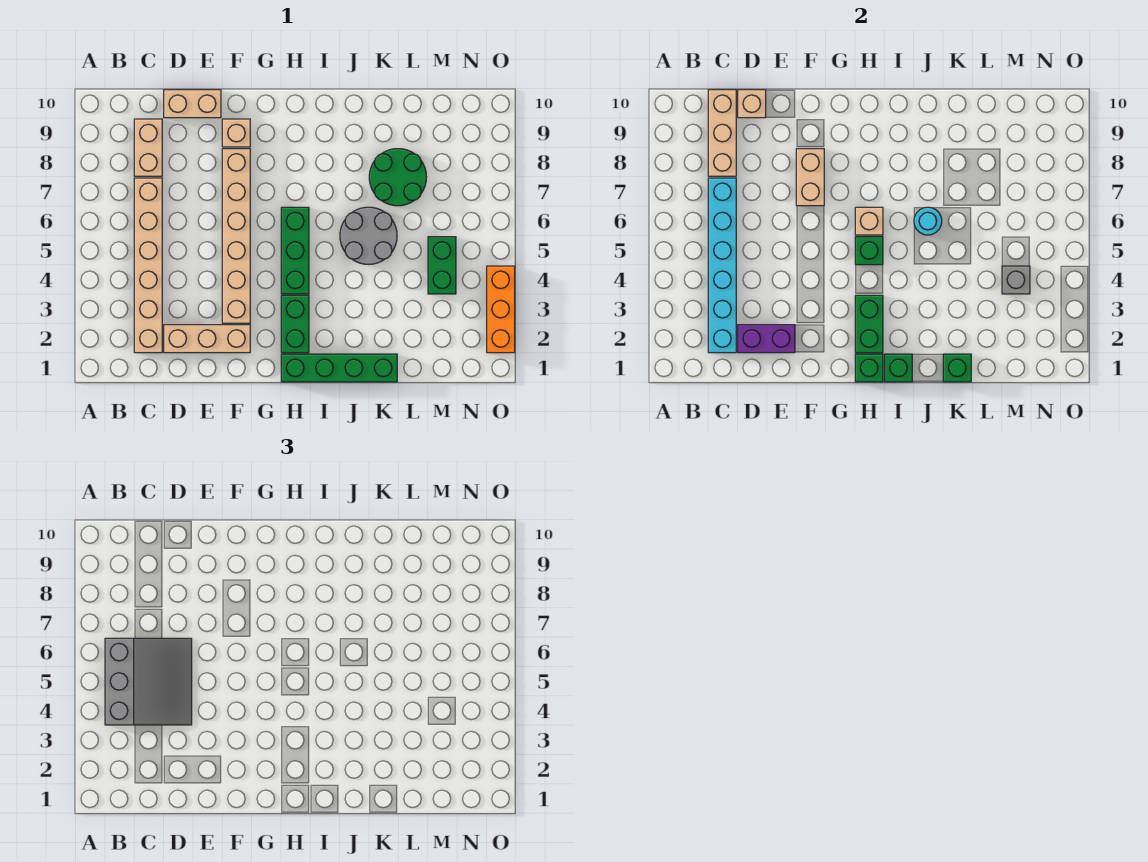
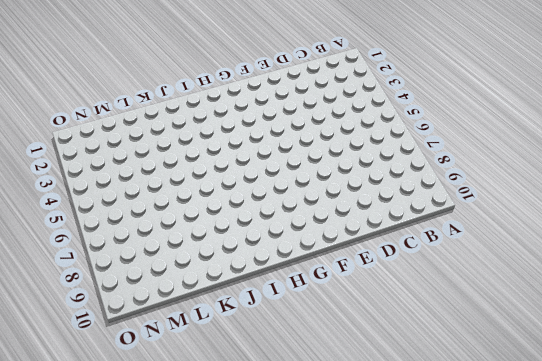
none -> tan 1x6 brick [134,178,162,353]
none -> tan 1x2 brick [134,119,162,176]
none -> tan 1x3 brick [164,325,250,353]

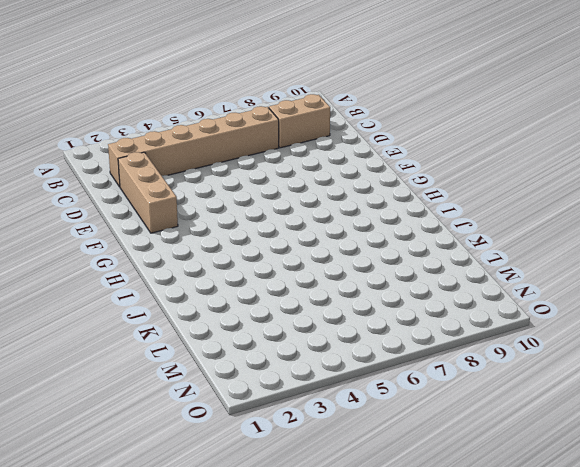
none -> tan 1x2 brick [164,90,221,118]
none -> tan 1x6 brick [222,149,250,323]
none -> tan 1x1 brick [222,119,250,147]

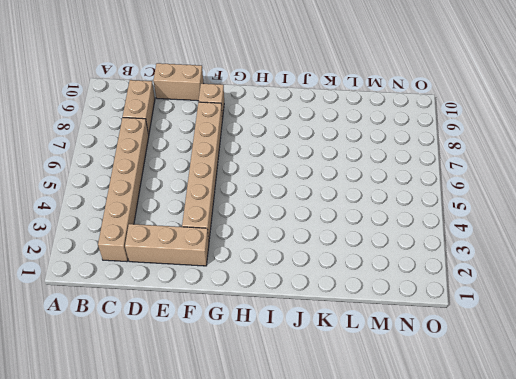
none -> green 1x4 brick [281,354,397,382]
none -> green 1x2 brick [281,295,309,353]
none -> green 1x3 brick [281,207,309,294]

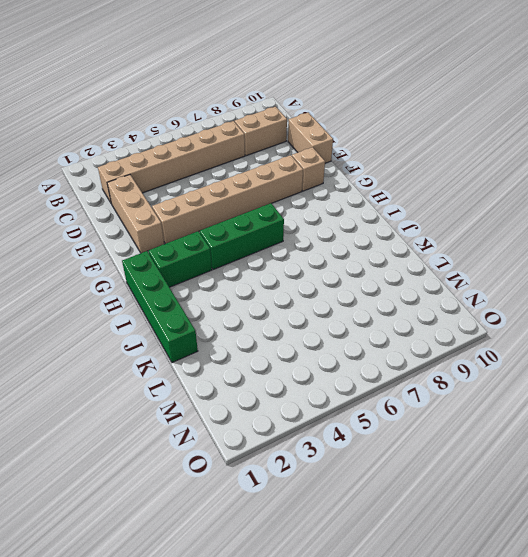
none -> grey 2x2 round brick [340,207,397,264]
none -> green 2x2 round brick [369,149,427,206]
none -> green 1x2 brick [428,237,456,294]

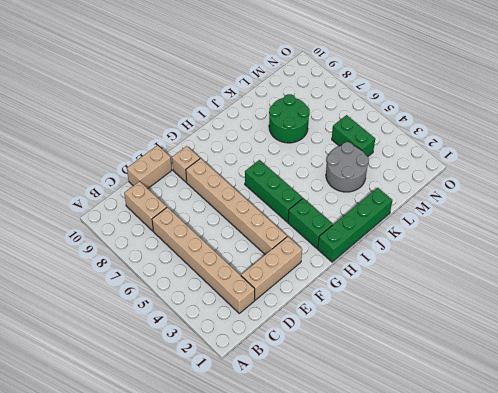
grey 2x2 round brick [326,142,369,192] -> grey 2x2 round brick moved to [340,207,397,264]
none -> orange 1x3 brick [487,266,515,353]
none -> cyan 1x6 brick [708,178,736,353]
none -> tan 1x3 brick [708,90,736,176]

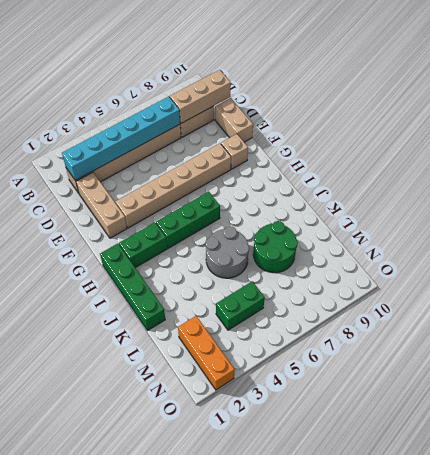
orange 1x3 brick [178,316,235,390] -> orange 1x3 brick turned to [487,266,515,353]
none -> purple 1x2 brick [738,325,795,353]
none -> tan 1x1 brick [738,90,766,118]
none -> tan 1x2 brick [796,149,824,206]

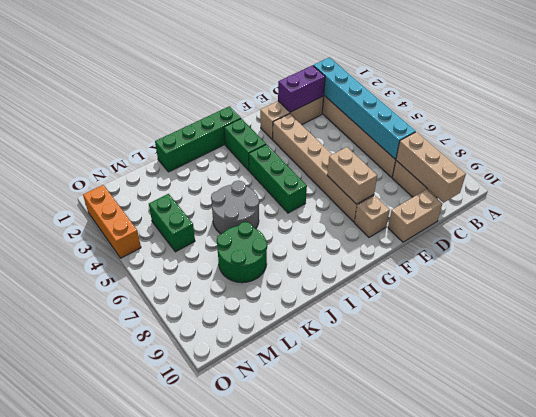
none -> tan 1x1 brick [738,90,766,118]
none -> green 1x1 brick [855,354,883,382]
none -> green 1x2 brick [855,295,883,353]

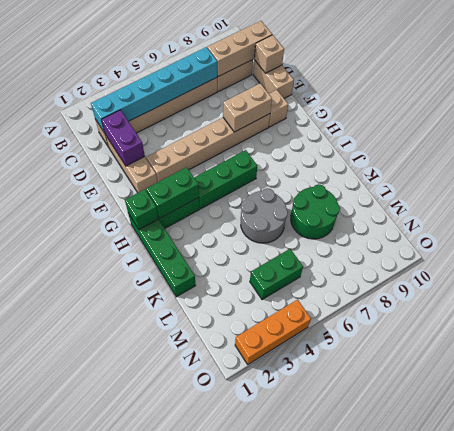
none -> green 1x1 brick [855,237,883,265]
none -> tan 1x1 brick [855,207,883,235]
none -> green 1x1 brick [885,354,912,382]

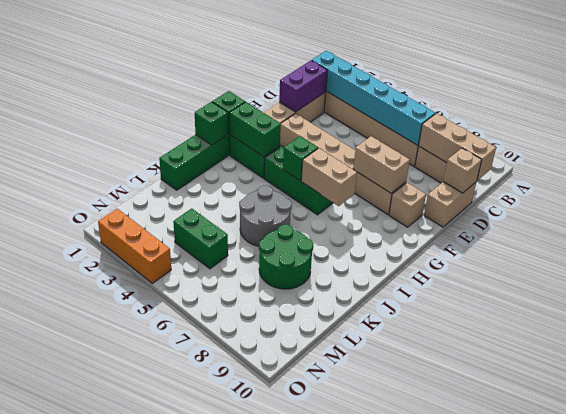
tan 1x2 brick [301,148,357,206] -> tan 1x1 brick [855,207,883,235]
none -> cyan 1x1 round brick [914,207,942,235]
none -> green 1x1 brick [943,354,971,382]
none -> grey 1x1 brick [1002,266,1030,294]

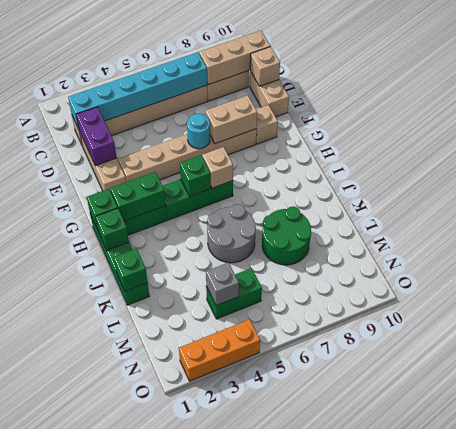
cyan 1x1 round brick [187,114,210,149] -> cyan 1x1 round brick moved to [914,207,942,235]
none -> grey 3x3 slope [105,638,192,725]

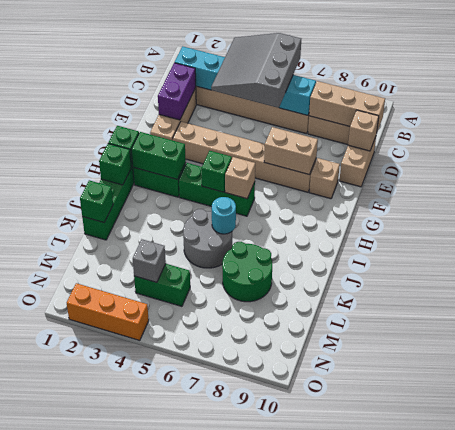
grey 3x3 slope [211,33,301,108] -> grey 3x3 slope turned to [105,638,192,725]

